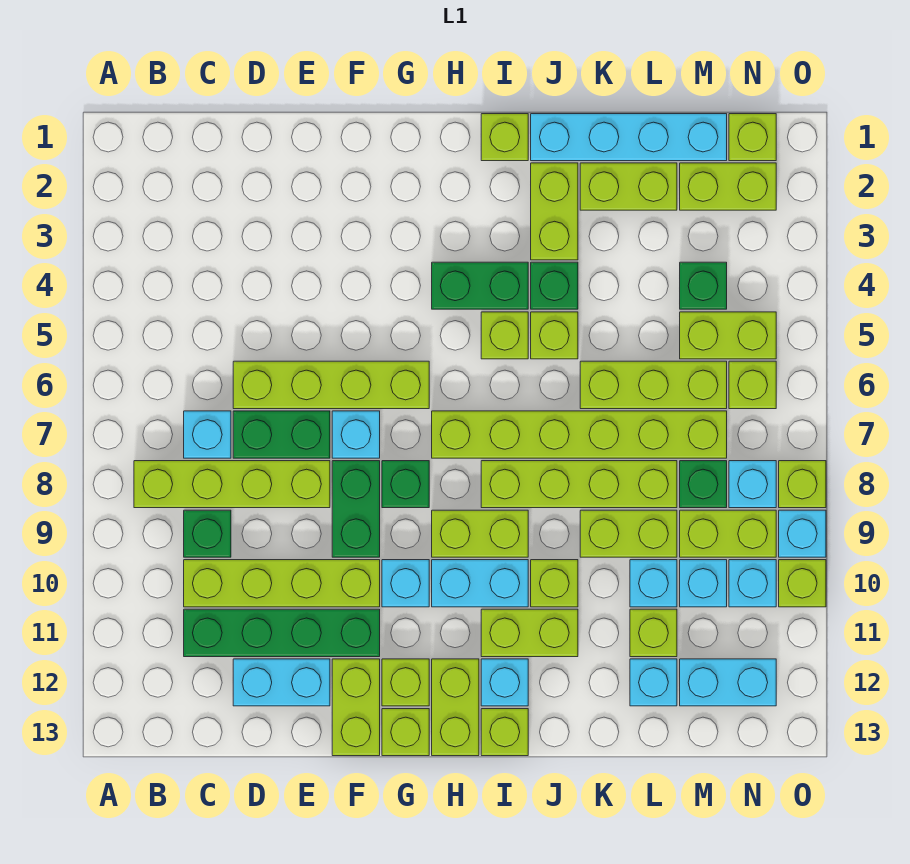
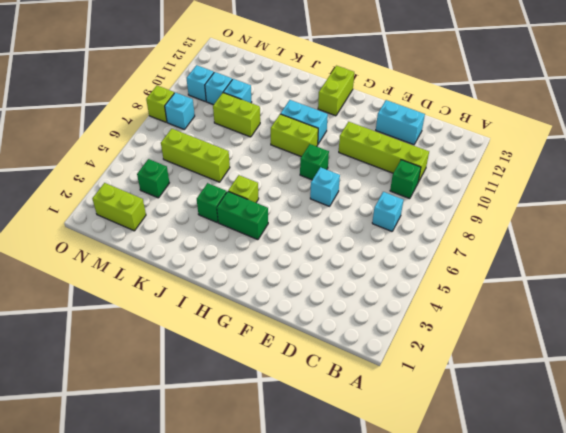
none -> lime 1x4 brick [134,461,330,508]
none -> green 1x4 brick [184,609,380,657]
none -> lime 1x4 brick [233,361,429,409]
none -> green 1x2 brick [233,411,330,458]

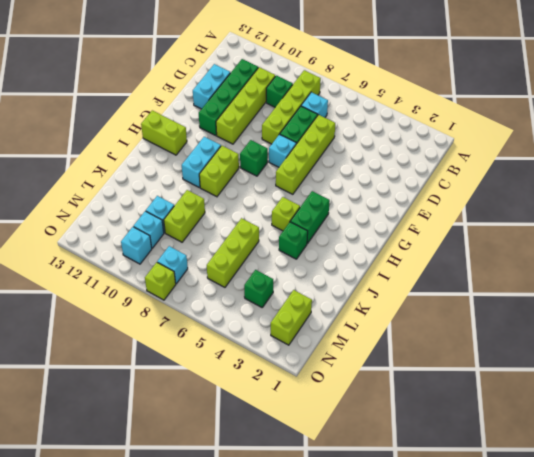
none -> green 1x2 brick [332,461,380,557]
none -> lime 1x2 brick [332,659,380,756]
none -> cyan 1x1 brick [382,560,429,607]
none -> lime 1x1 brick [382,659,429,706]

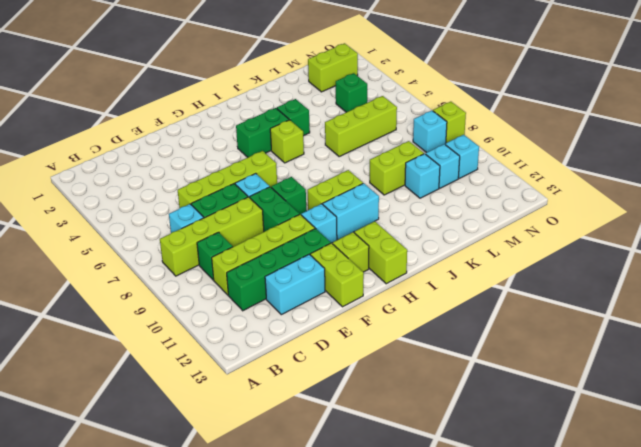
none -> lime 1x1 brick [382,709,429,756]
none -> lime 1x6 brick [432,411,727,458]
none -> lime 1x1 brick [481,114,528,161]
none -> lime 1x4 brick [481,461,677,508]

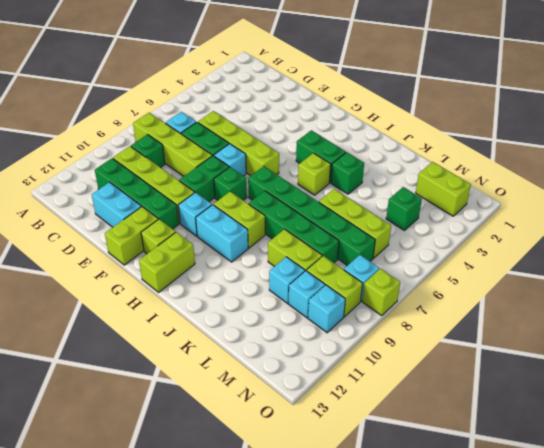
green 1x6 brick [248,166,375,266] -> lime 1x6 brick [432,411,727,458]
green 1x4 brick [249,191,339,263] -> lime 1x4 brick [481,461,677,508]
none -> lime 1x1 brick [382,709,429,756]
none -> lime 1x1 brick [481,114,528,161]
none -> lime 1x2 brick [481,609,578,657]
none -> cyan 1x1 brick [481,659,528,706]

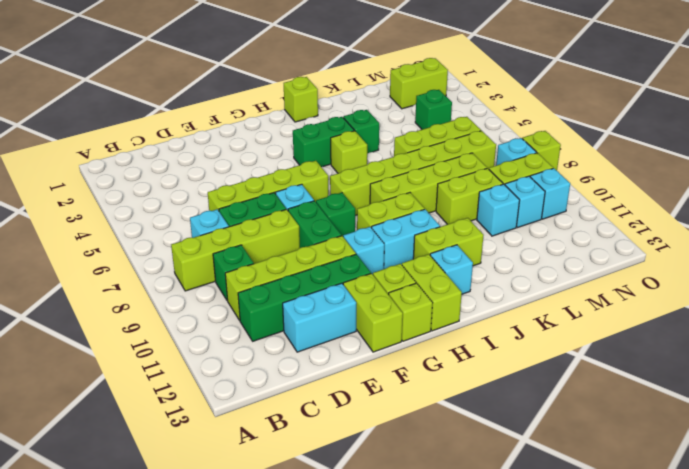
none -> lime 1x1 brick [481,709,528,756]
none -> cyan 1x4 brick [531,114,727,161]
none -> lime 1x2 brick [531,163,578,260]
none -> lime 1x1 brick [531,312,578,359]

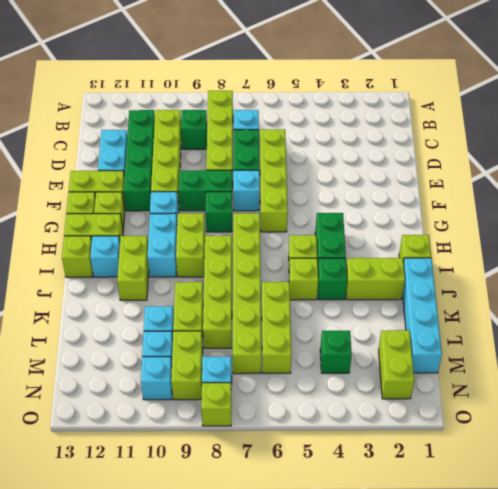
none -> lime 1x1 brick [531,560,578,607]
none -> lime 1x2 brick [580,163,677,210]
none -> lime 1x1 brick [630,609,677,657]
none -> cyan 1x1 brick [630,659,677,706]

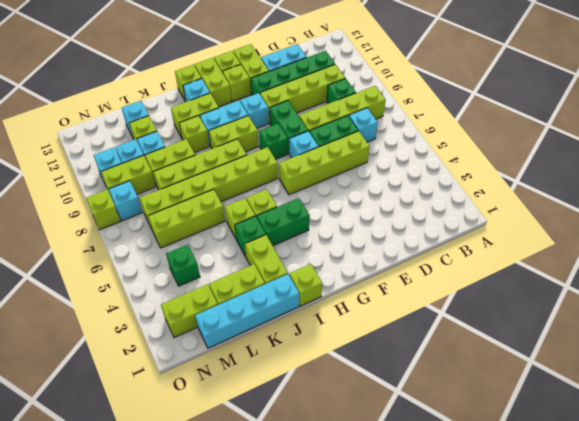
none -> lime 1x2 brick [680,312,776,359]
none -> green 1x1 brick [680,461,727,508]
none -> cyan 1x2 brick [680,659,776,706]
none -> lime 1x1 brick [729,114,776,161]

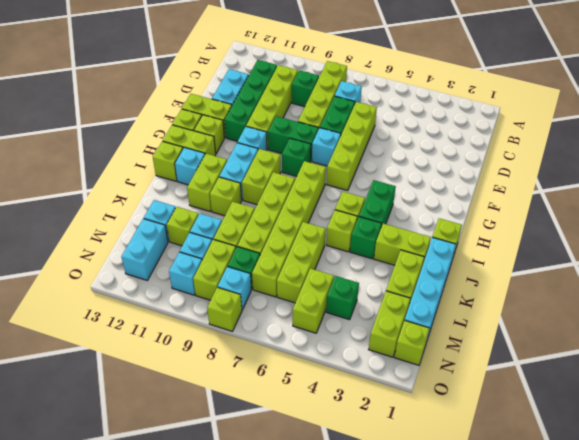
none -> lime 1x1 brick [729,361,776,409]
none -> cyan 1x1 brick [779,510,826,557]
none -> lime 1x1 brick [779,560,826,607]

